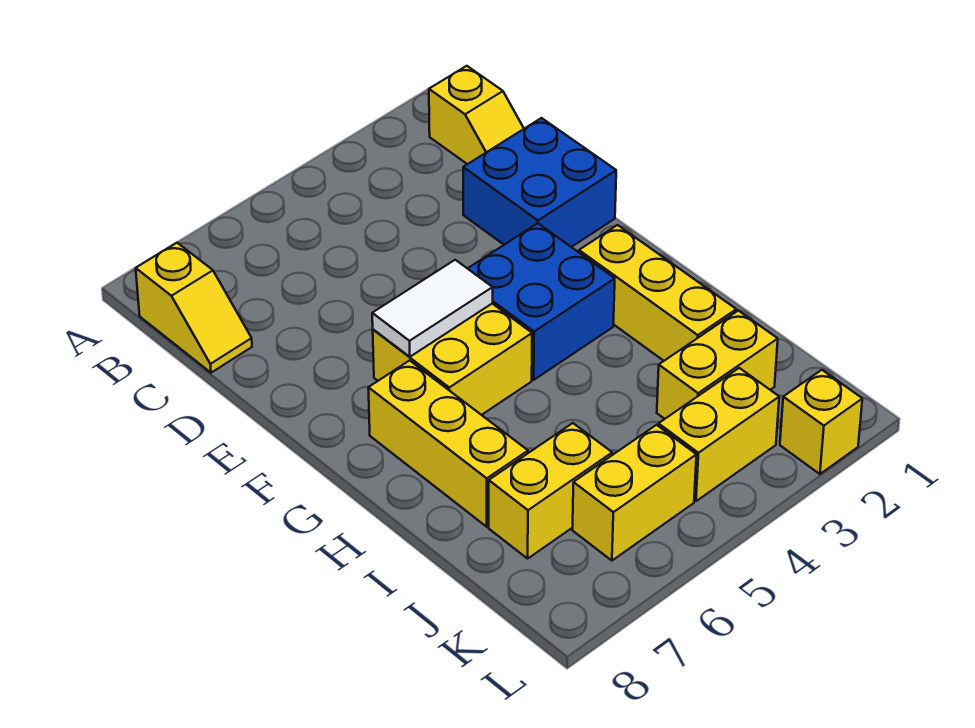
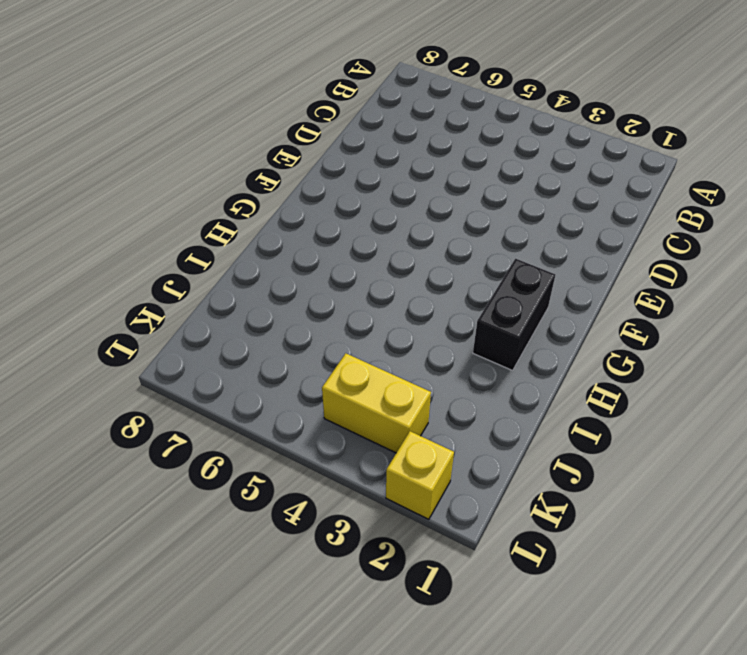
black 1x2 brick [473,259,555,370] -> yellow 1x3 brick [579,225,736,361]
none -> yellow 1x2 slope [429,66,524,164]
none -> yellow 1x2 slope [136,243,252,373]
none -> blue 2x2 brick [463,118,616,247]

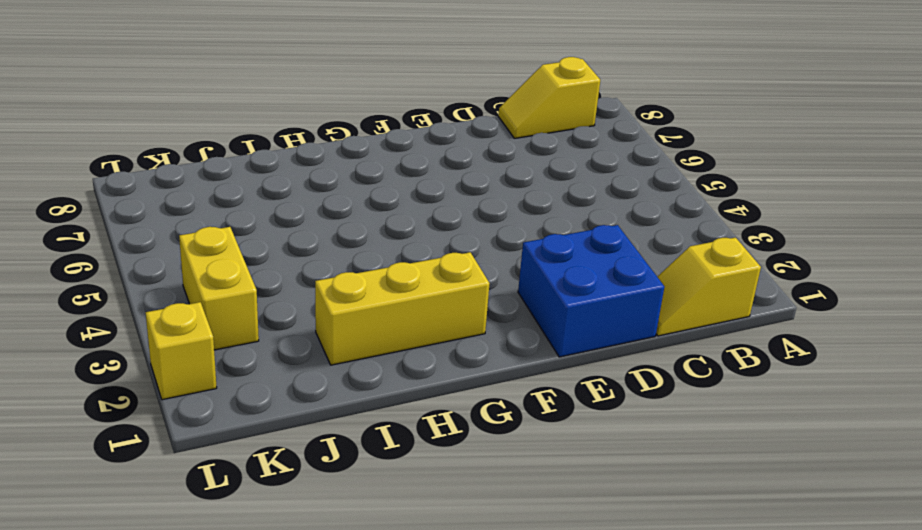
none -> blue 2x2 brick [467,223,615,380]
none -> yellow 2x2 brick [373,304,532,415]
none -> yellow 1x3 brick [368,361,528,527]

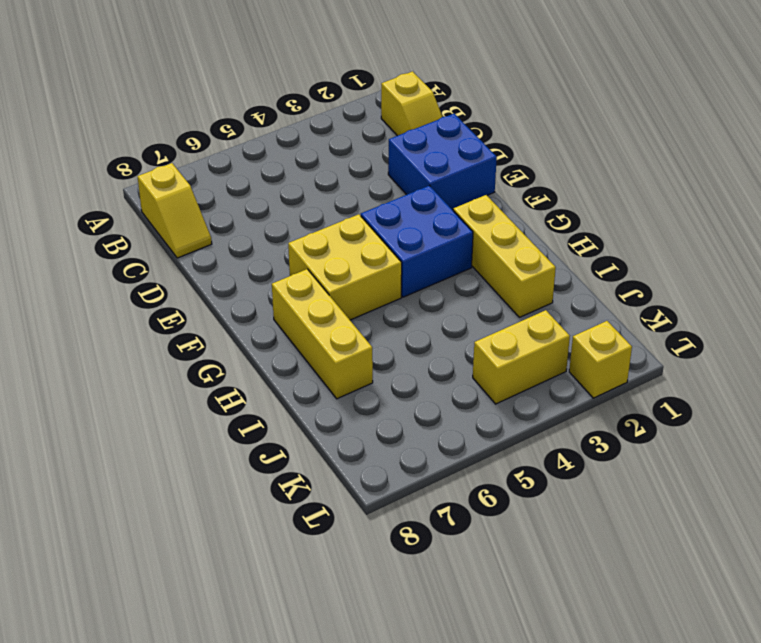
none -> yellow 1x2 brick [657,311,778,419]
none -> yellow 1x2 brick [489,423,612,559]
none -> yellow 1x2 brick [572,425,696,561]

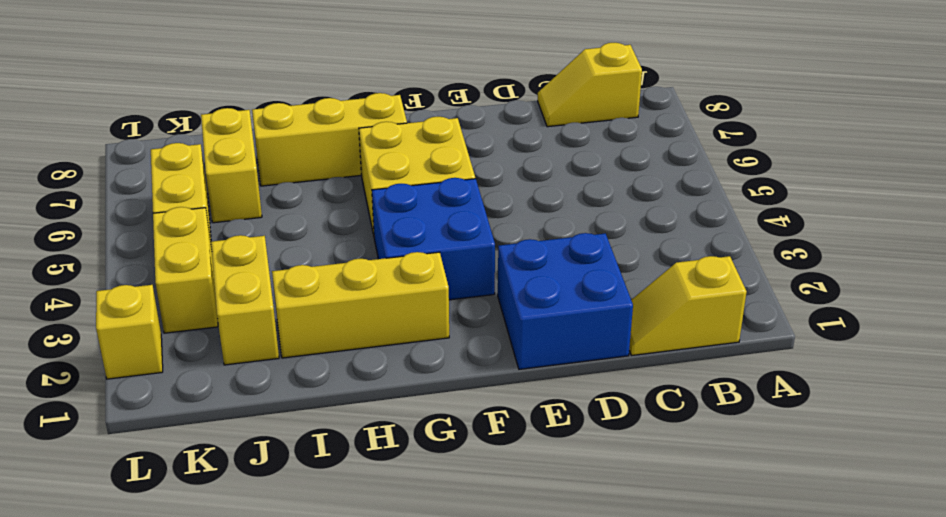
none -> white 1x2 tile [372,260,493,357]

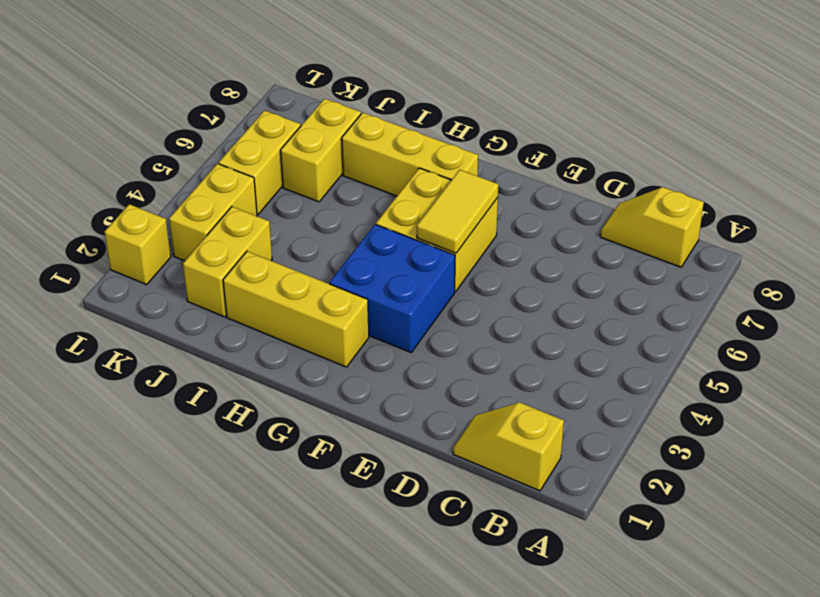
yellow 1x2 tile [417,170,498,253] -> white 1x2 tile [372,260,493,357]
none -> blue 2x2 brick [463,118,616,247]

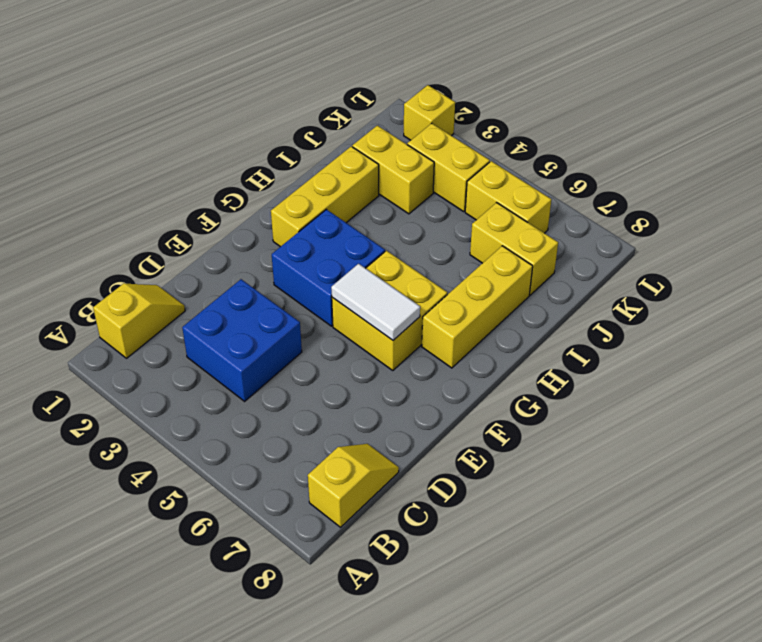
blue 2x2 brick [182,279,302,401] -> blue 2x2 brick moved to [463,118,616,247]

